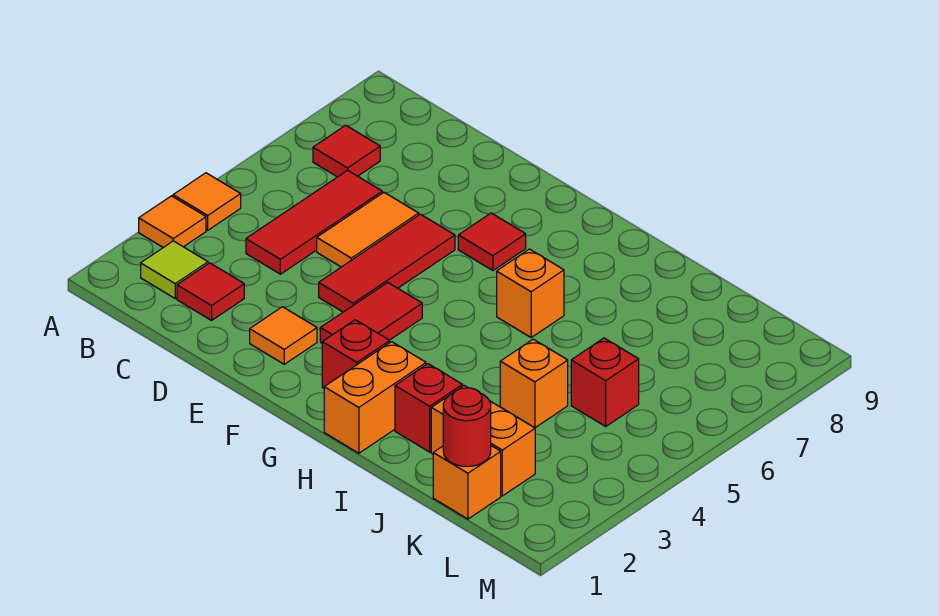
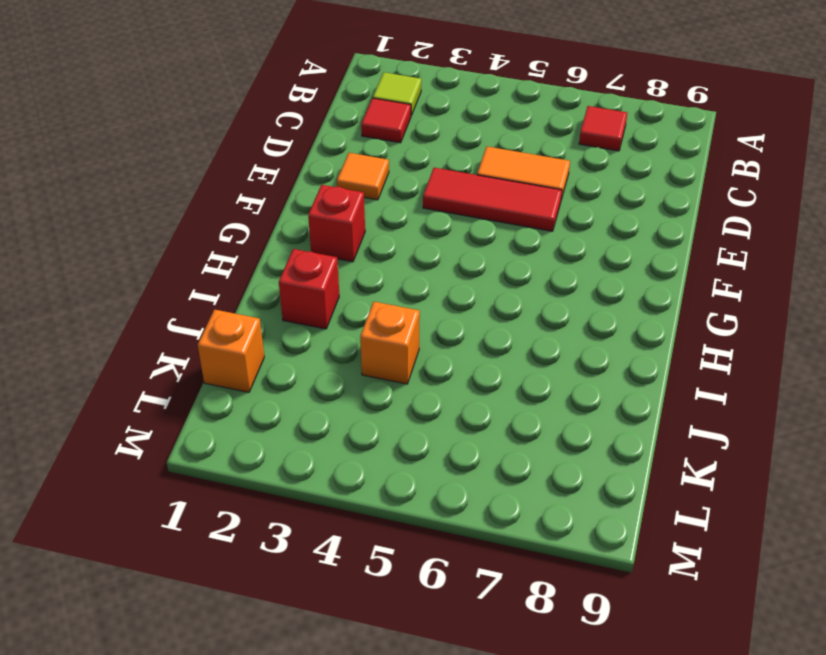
none -> orange 1x1 tile [139,196,206,248]
none -> orange 1x1 tile [173,173,241,230]
none -> red 1x3 tile [246,170,382,274]

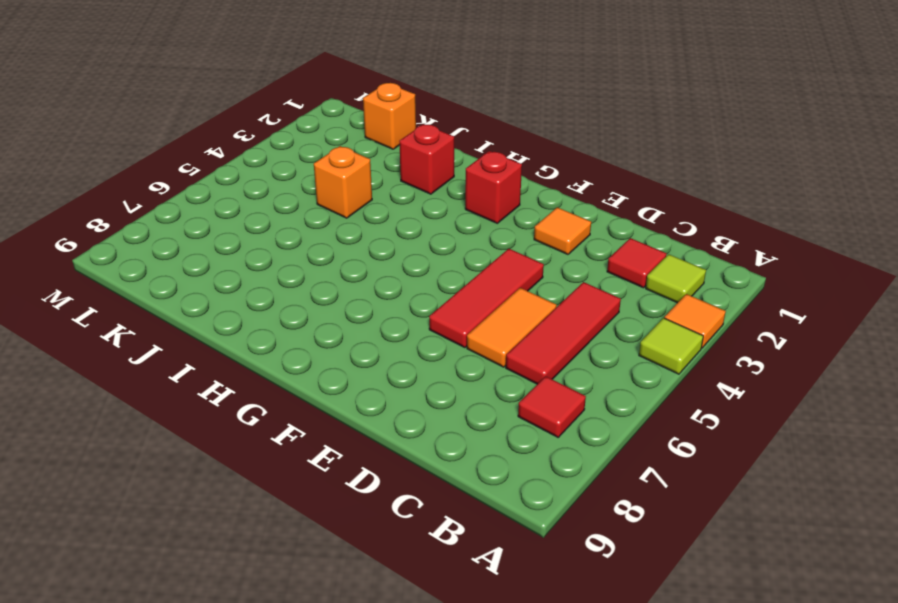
lime 1x1 tile [639,318,703,374] -> orange 1x1 tile [173,173,241,230]
none -> red 1x2 tile [320,282,422,343]
none -> red 1x1 tile [458,213,526,271]
none -> orange 1x2 brick [324,342,426,453]

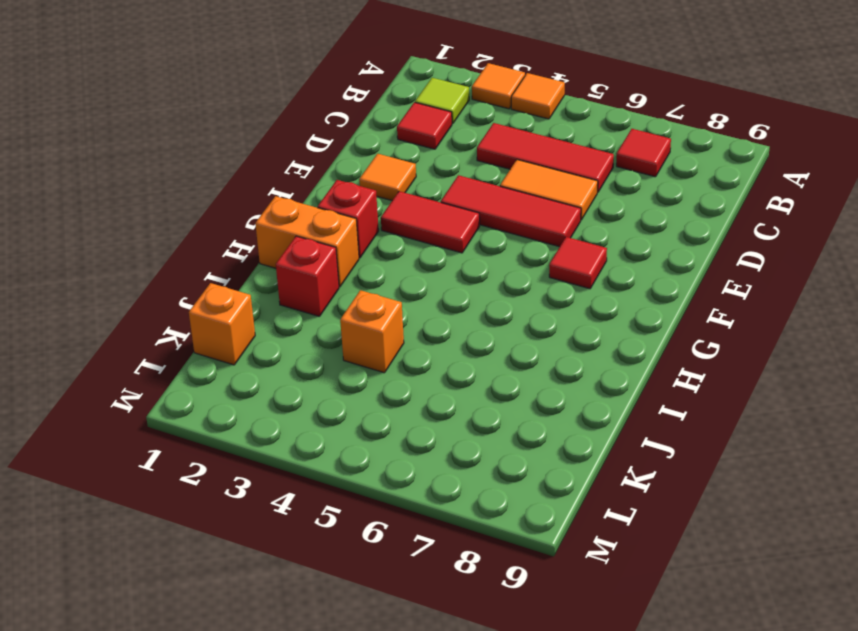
none -> orange 1x1 brick [497,249,564,337]
none -> orange 1x2 brick [431,386,535,496]
none -> red 1x1 brick [571,338,639,426]

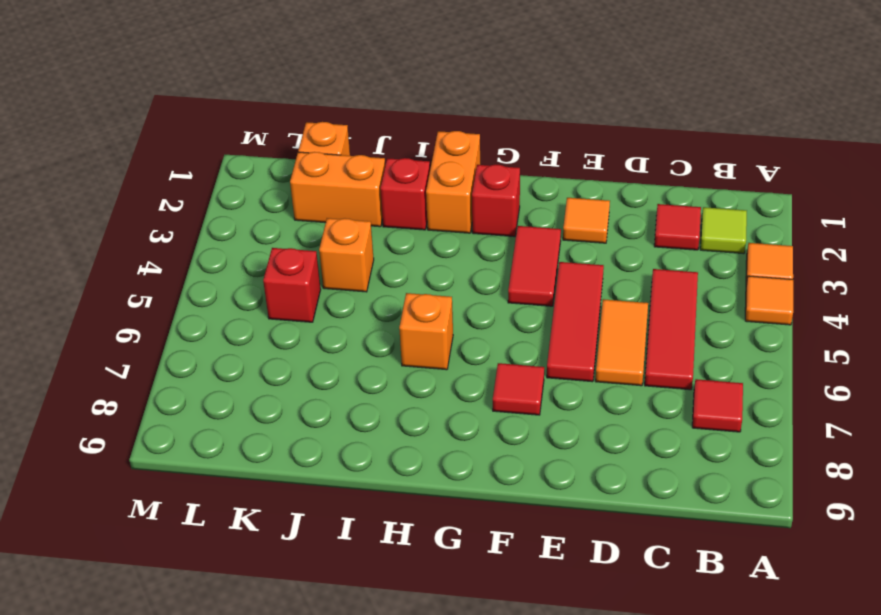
none -> red 1x1 round brick [443,388,491,466]

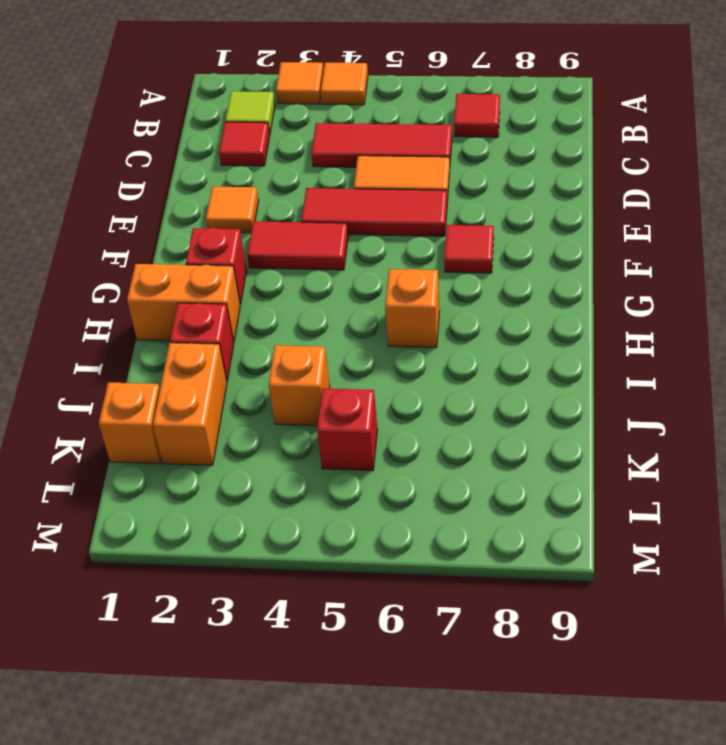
none -> red 1x1 round brick [443,388,491,466]

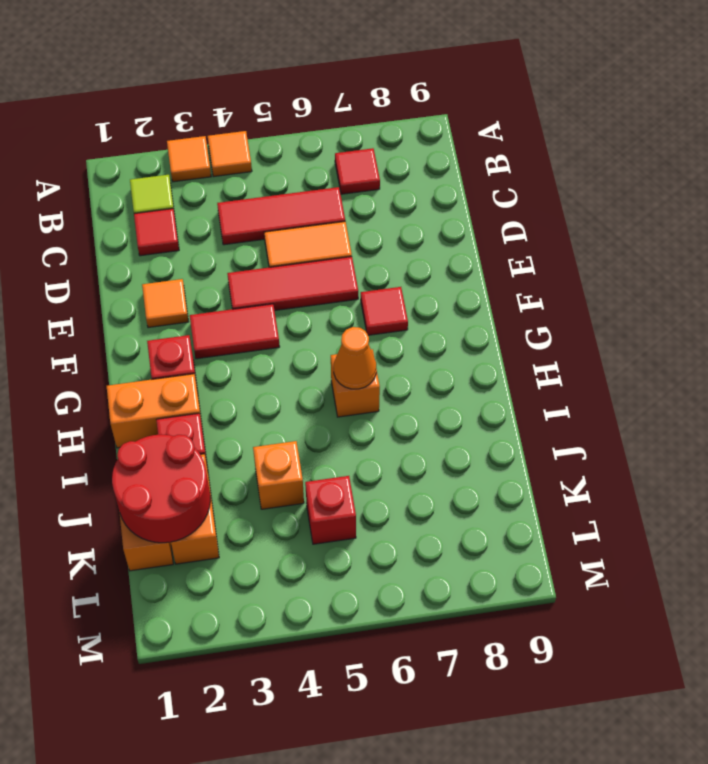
orange 1x1 cone [334,327,376,389] -> none
red 2x2 round brick [112,434,210,543] -> red 1x1 round brick [443,388,491,466]

